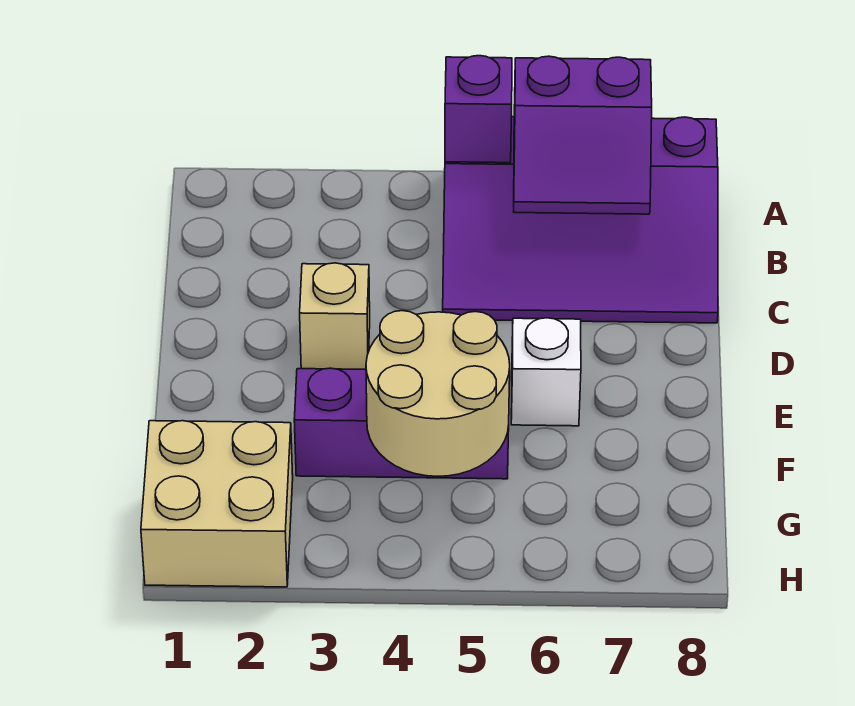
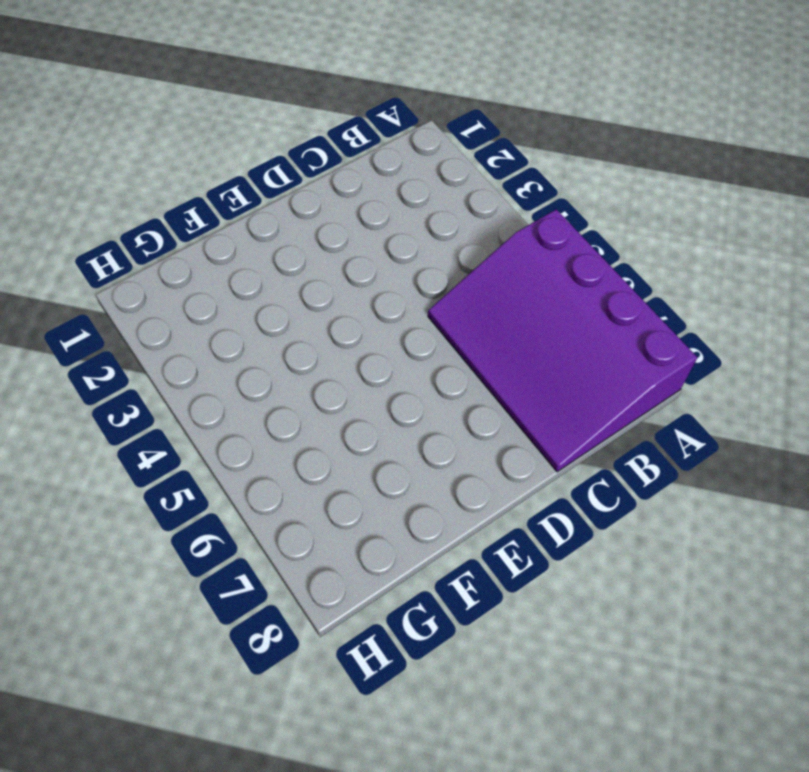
none -> tan 1x1 brick [300,263,370,369]
none -> white 1x1 brick [511,318,581,426]

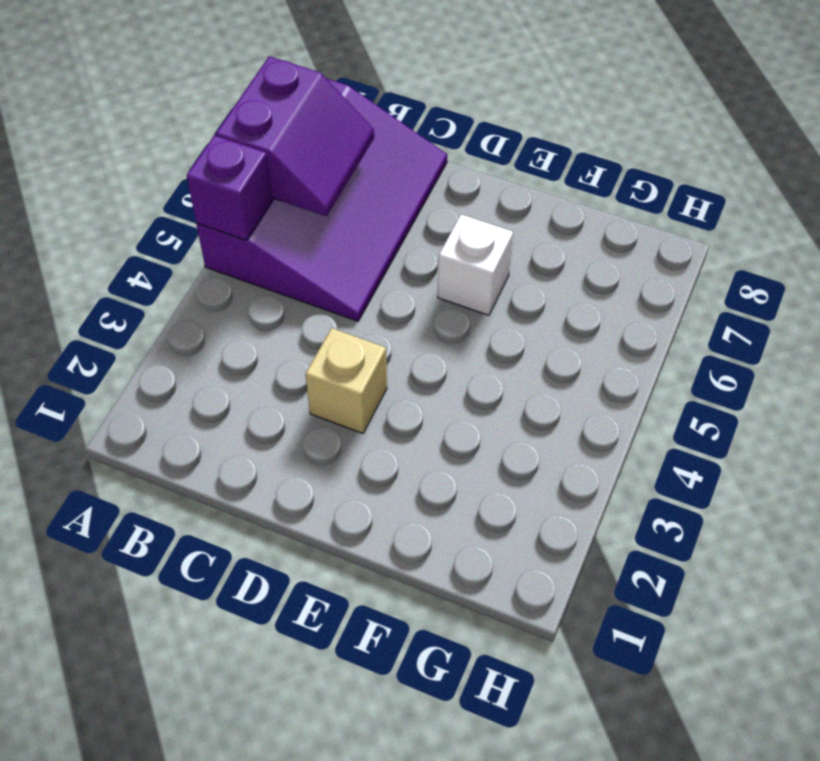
none -> purple 1x3 brick [294,368,509,479]
none -> tan 2x2 brick [141,421,293,587]

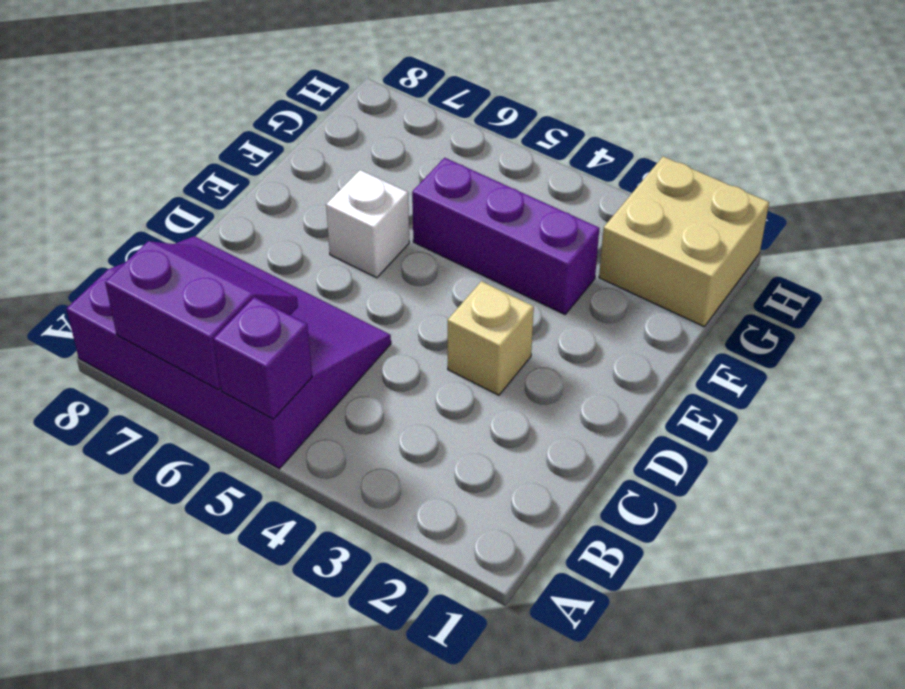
none -> tan 2x2 round brick [366,311,510,476]

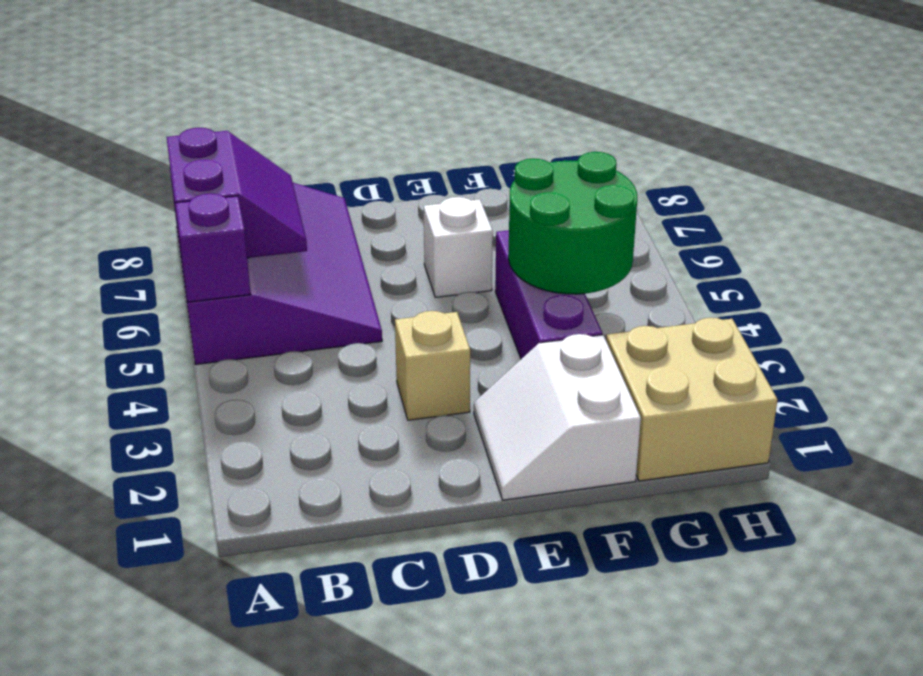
white 2x2 slope [474,334,641,500] -> none
green 2x2 round brick [508,152,637,294] -> tan 2x2 round brick [366,311,510,476]

